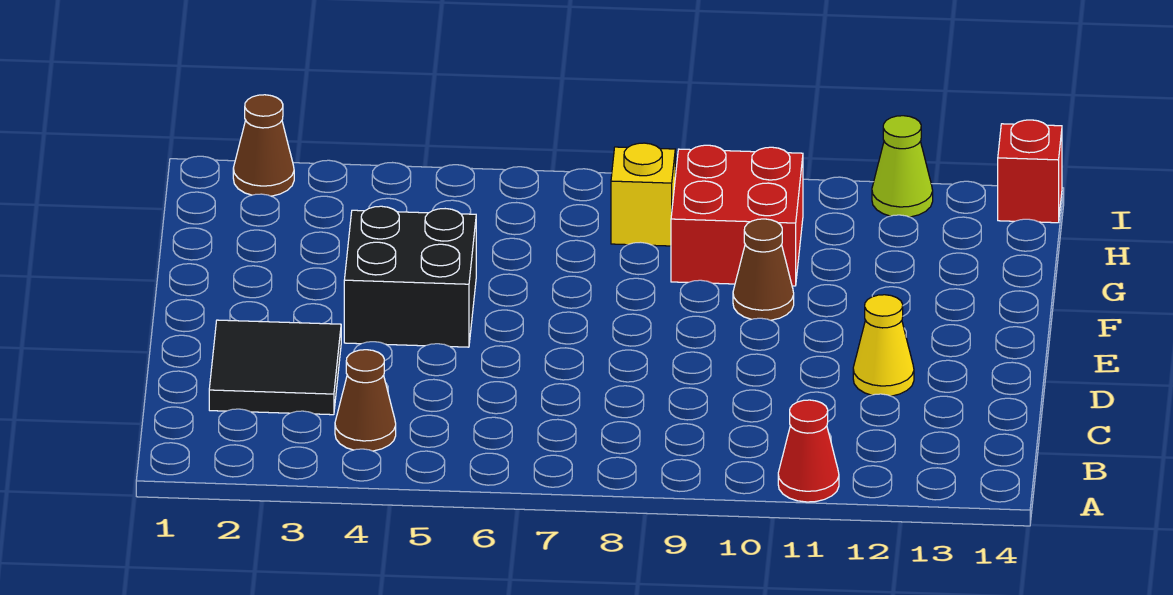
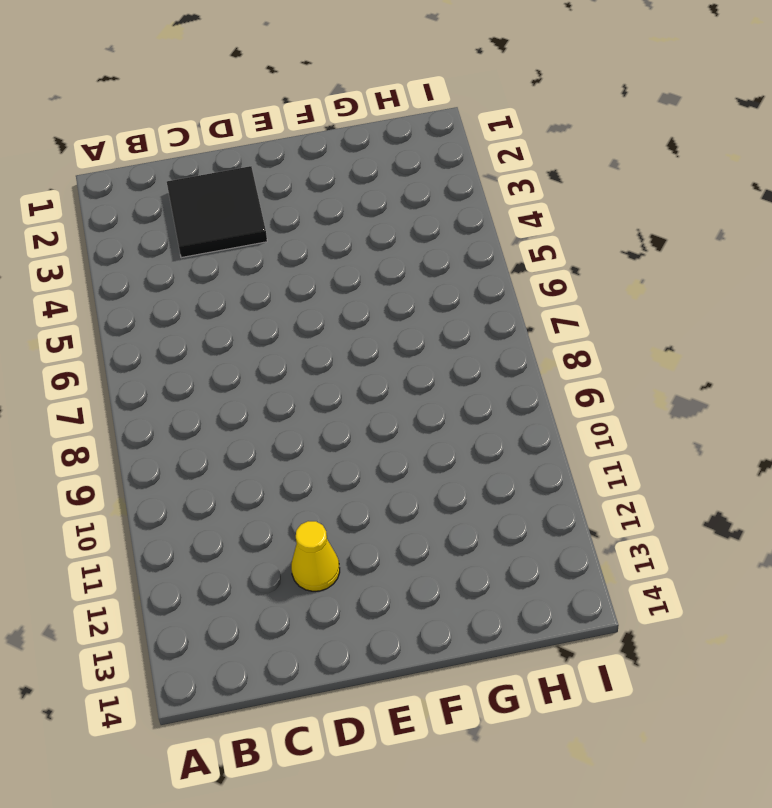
none -> red 1x1 cone [778,400,839,502]
none -> brown 1x1 cone [335,350,396,451]

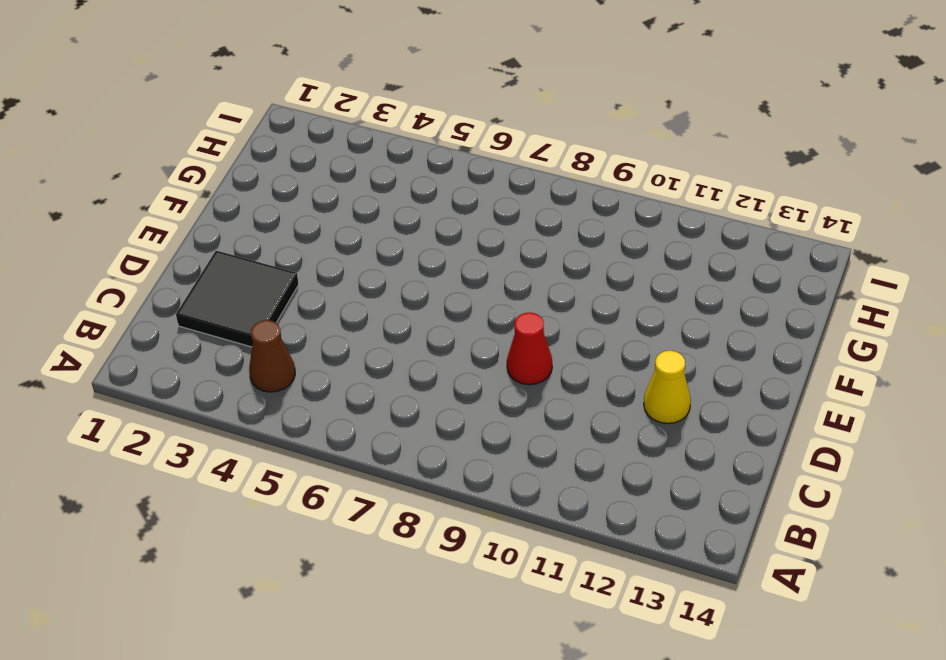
red 1x1 cone [507,313,552,385] -> red 1x1 cone moved to [778,400,839,502]
none -> black 2x2 brick [344,206,476,347]
none -> brown 1x1 cone [733,219,794,320]

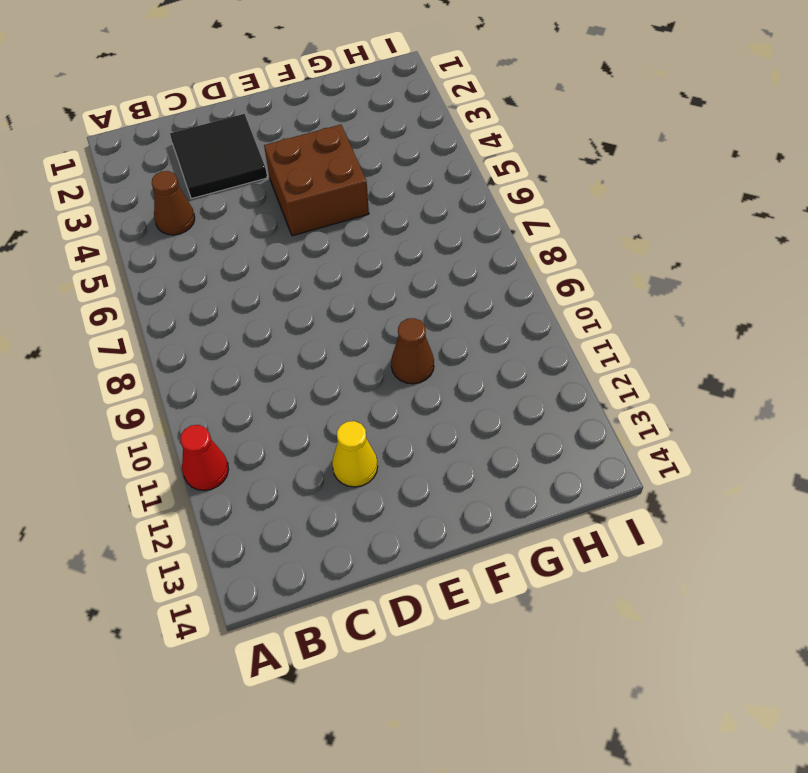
brown 2x2 brick [264,125,369,236] -> black 2x2 brick [344,206,476,347]
none -> red 2x2 brick [671,145,803,286]
none -> yellow 1x1 brick [611,143,675,246]

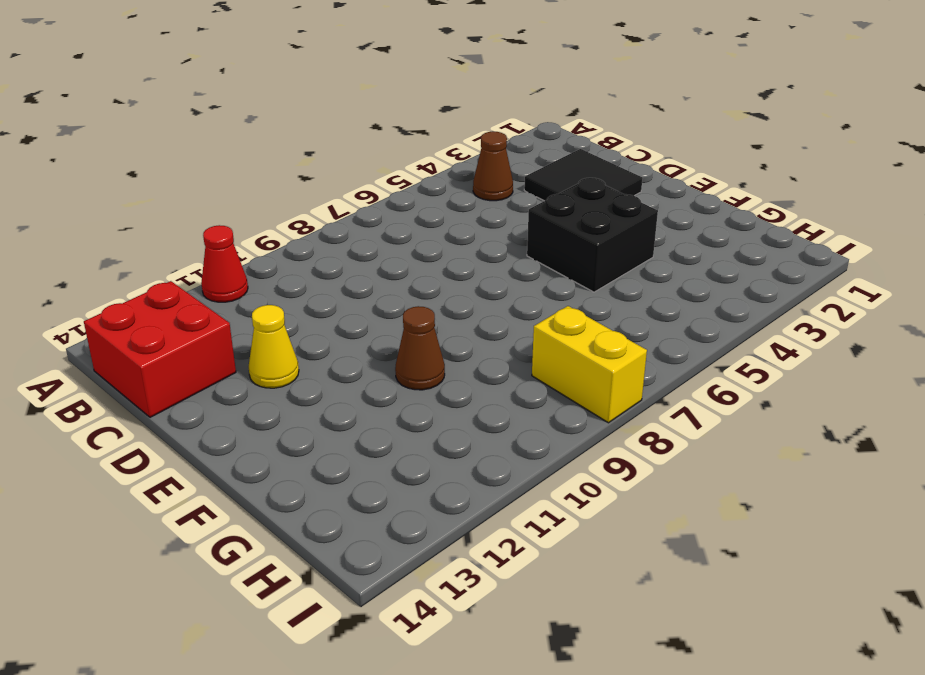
red 2x2 brick [84,281,236,417] -> red 2x2 brick moved to [671,145,803,286]
yellow 1x2 brick [532,306,647,423] -> yellow 1x1 brick [611,143,675,246]
none -> brown 1x1 cone [233,95,294,196]
none -> lime 1x1 cone [872,116,933,217]

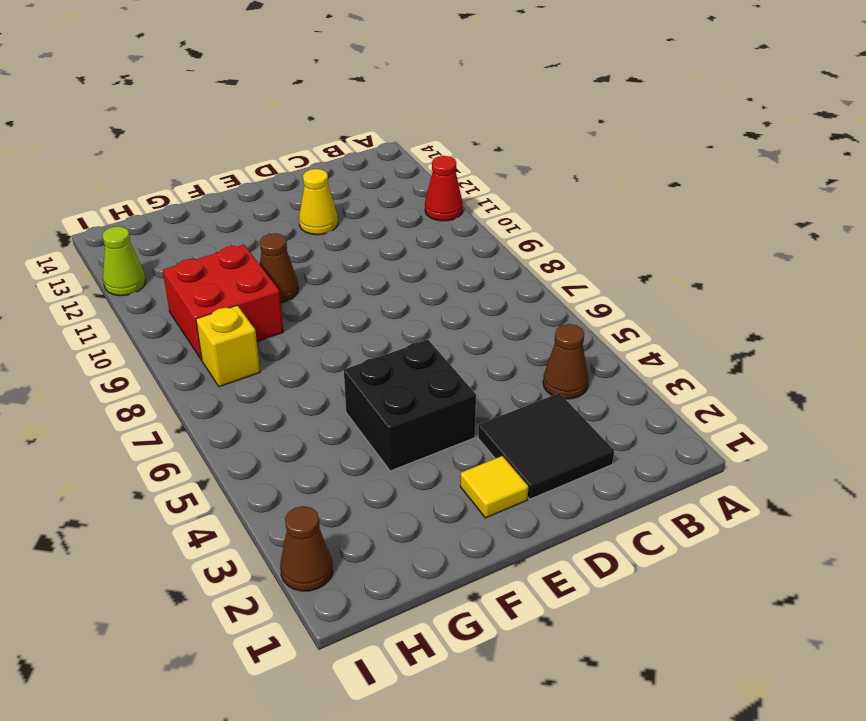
yellow 1x1 tile [460,456,528,518] -> none
none -> red 1x1 brick [998,120,1062,223]

